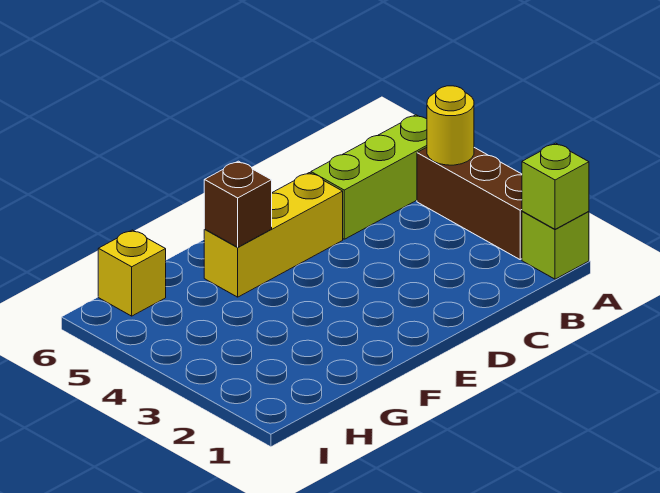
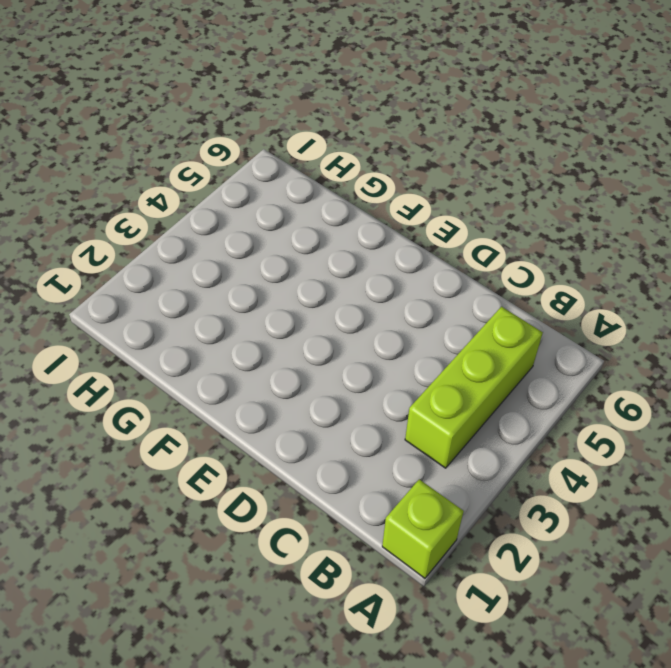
lime 1x3 brick [405,307,543,468] -> lime 1x3 brick turned to [311,115,427,239]
none -> brown 1x3 brick [417,147,522,259]
none -> yellow 1x3 brick [204,173,343,297]

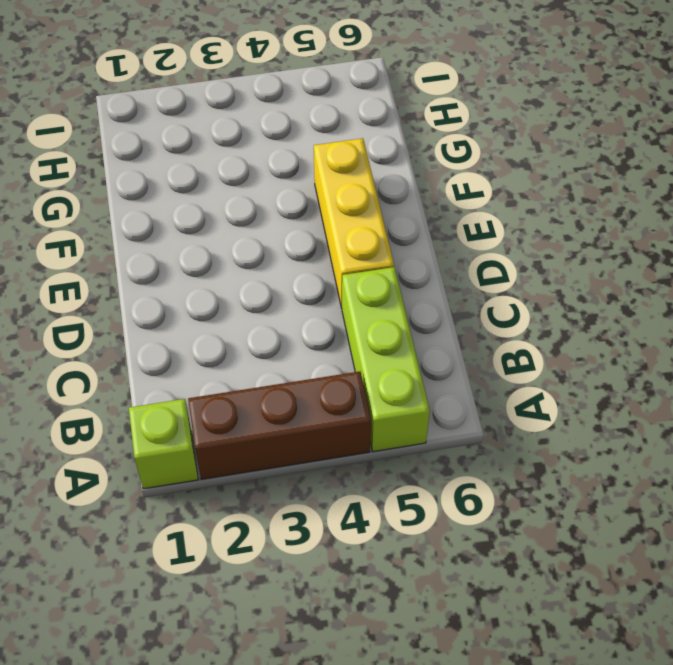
none -> yellow 1x1 brick [98,230,166,316]
none -> lime 1x1 brick [522,143,589,229]

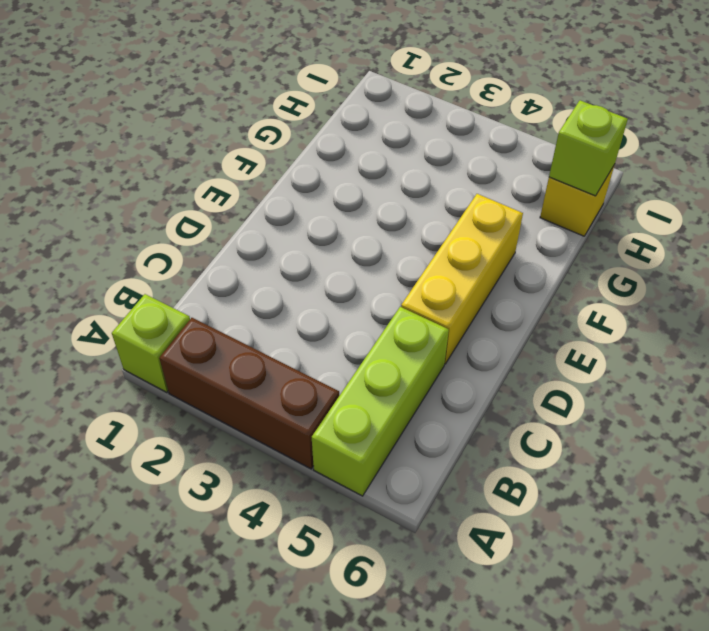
lime 1x1 brick [549,100,628,196] -> lime 1x1 brick moved to [522,143,589,229]
none -> yellow 1x1 round brick [427,86,474,165]
none -> brown 1x1 brick [204,161,272,247]

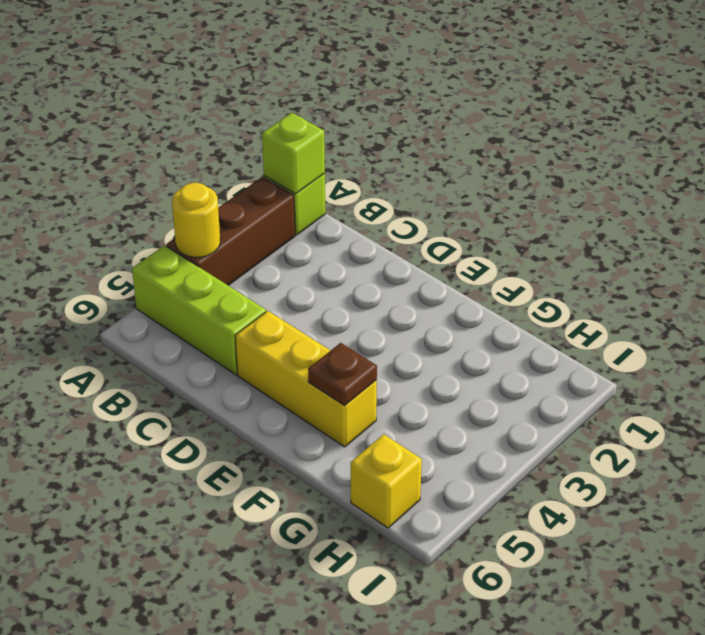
brown 1x1 plate [308,343,377,405] -> brown 1x1 brick [204,161,272,247]

